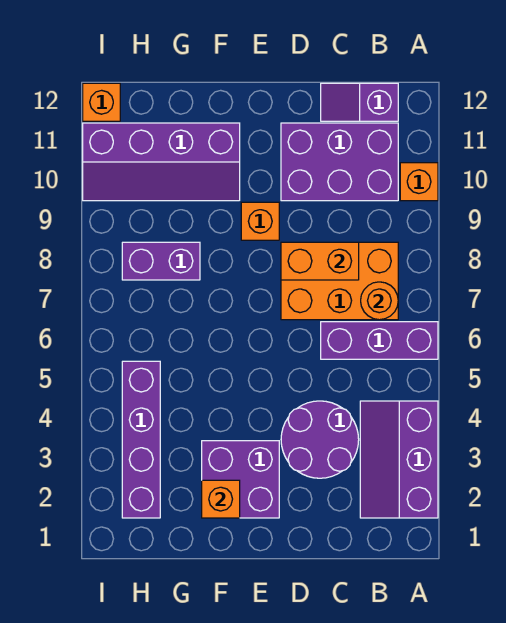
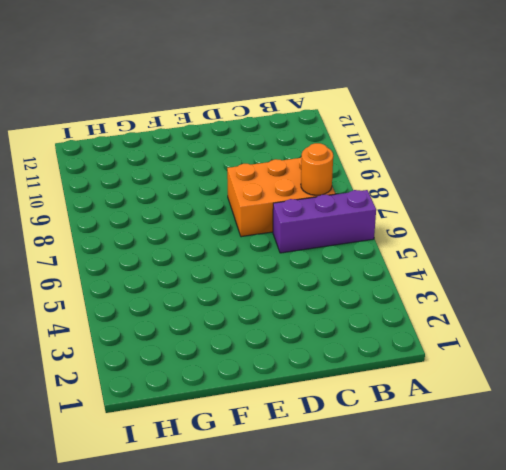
none -> purple 2x3 slope [360,401,438,518]
none -> orange 1x1 brick [400,163,438,201]
none -> purple 2x3 brick [281,123,398,201]

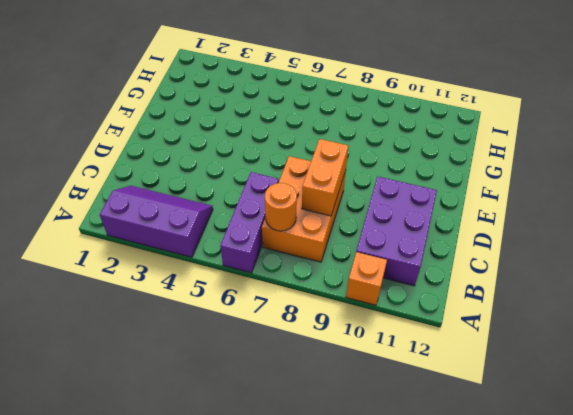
none -> purple 1x2 slope [321,83,398,121]
none -> purple 2x2 round brick [281,401,359,478]
none -> purple 2x2 brick [202,441,279,518]

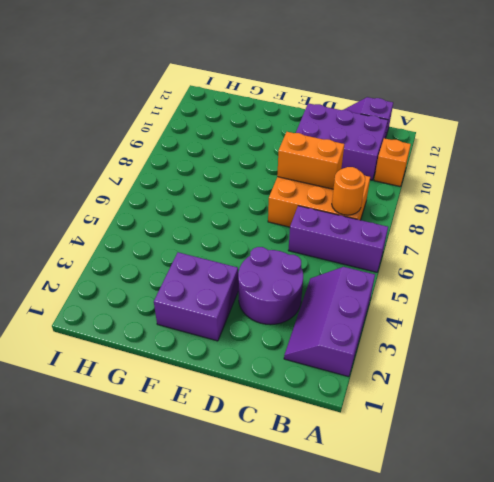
none -> orange 1x1 brick [241,202,279,240]
none -> purple 2x4 slope [83,123,240,201]
none -> purple 1x2 brick [122,242,200,280]

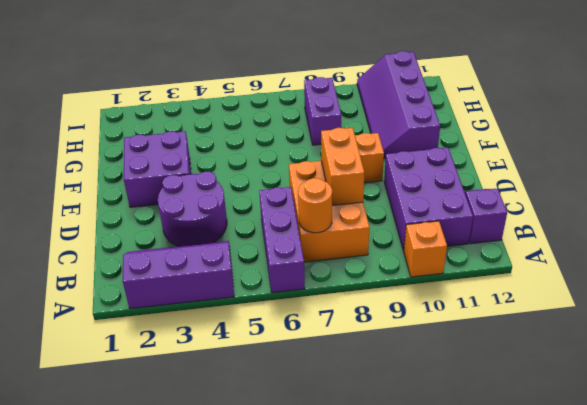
none -> purple 1x4 brick [122,361,160,518]
none -> orange 1x1 brick [83,83,120,121]
none -> orange 1x1 brick [202,480,240,518]

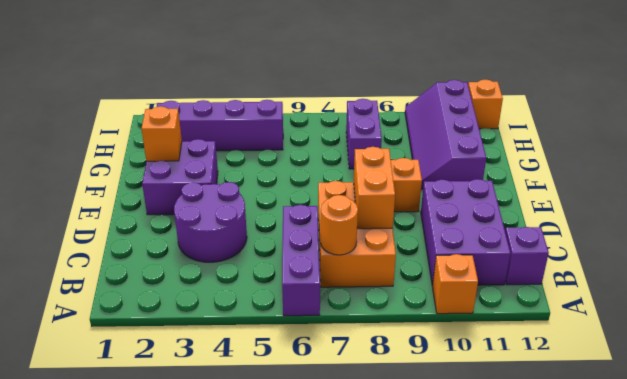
none -> purple 2x3 slope [360,401,438,518]

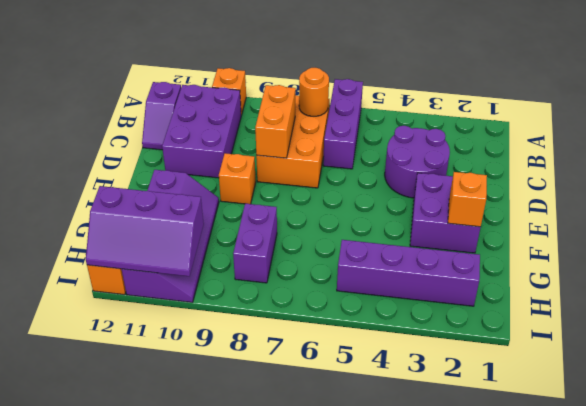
purple 2x3 slope [86,186,204,276] -> purple 2x3 slope moved to [360,401,438,518]

